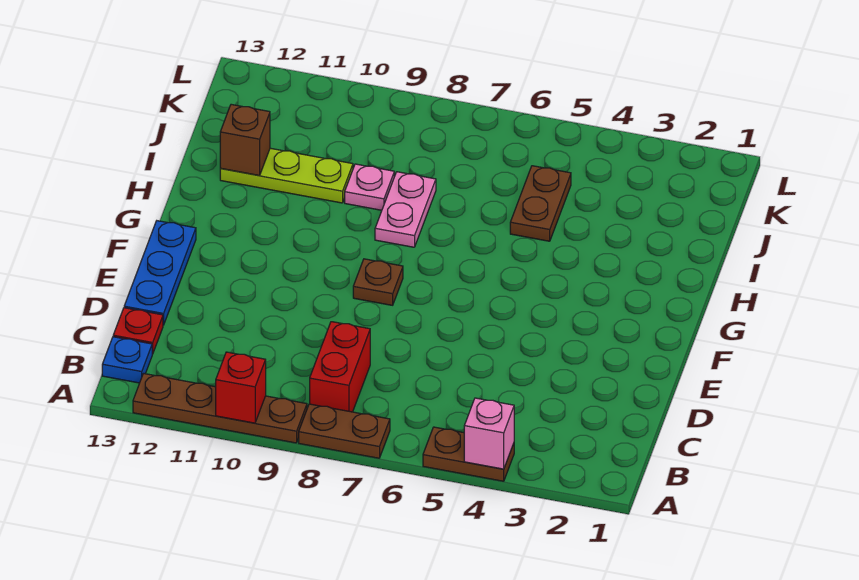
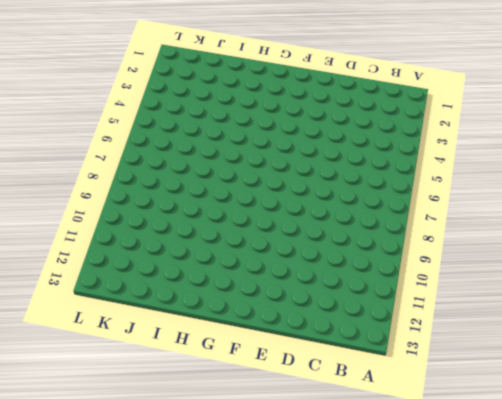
none -> brown 1x2 plate [423,427,514,481]
none -> brown 1x2 plate [299,404,390,458]
none -> brown 1x4 plate [133,373,307,443]

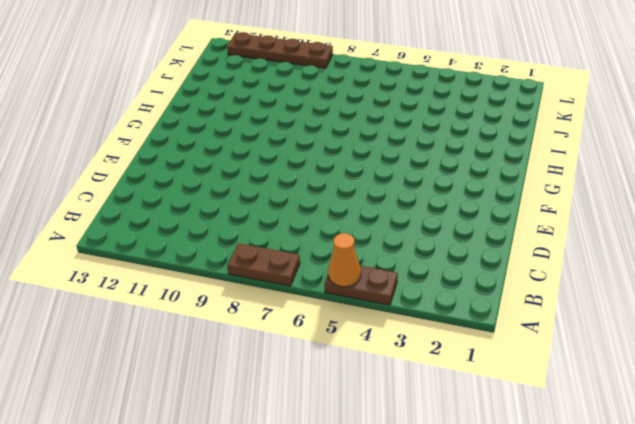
orange 1x1 cone [328,233,361,287] -> none
brown 1x4 plate [227,32,333,68] -> brown 1x4 plate moved to [133,373,307,443]
none -> red 1x2 brick [310,322,370,412]
none -> blue 1x1 plate [102,337,152,383]
none -> red 1x1 plate [113,308,163,354]

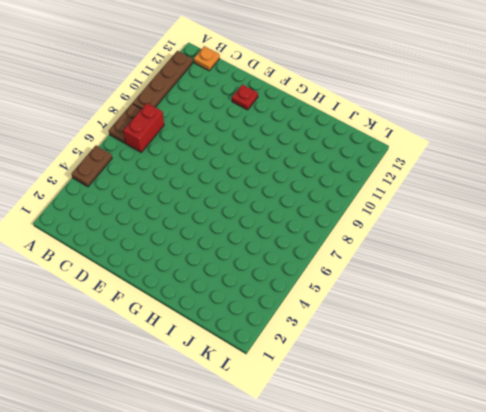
red 1x2 brick [123,103,164,152] -> red 1x2 brick turned to [310,322,370,412]
orange 1x1 plate [194,46,220,71] -> blue 1x1 plate [102,337,152,383]
red 1x1 plate [232,85,258,110] -> red 1x1 plate moved to [113,308,163,354]
none -> blue 1x3 plate [124,221,196,325]
none -> brown 1x1 plate [353,259,403,305]
none -> pink 1x2 plate [375,172,436,247]

